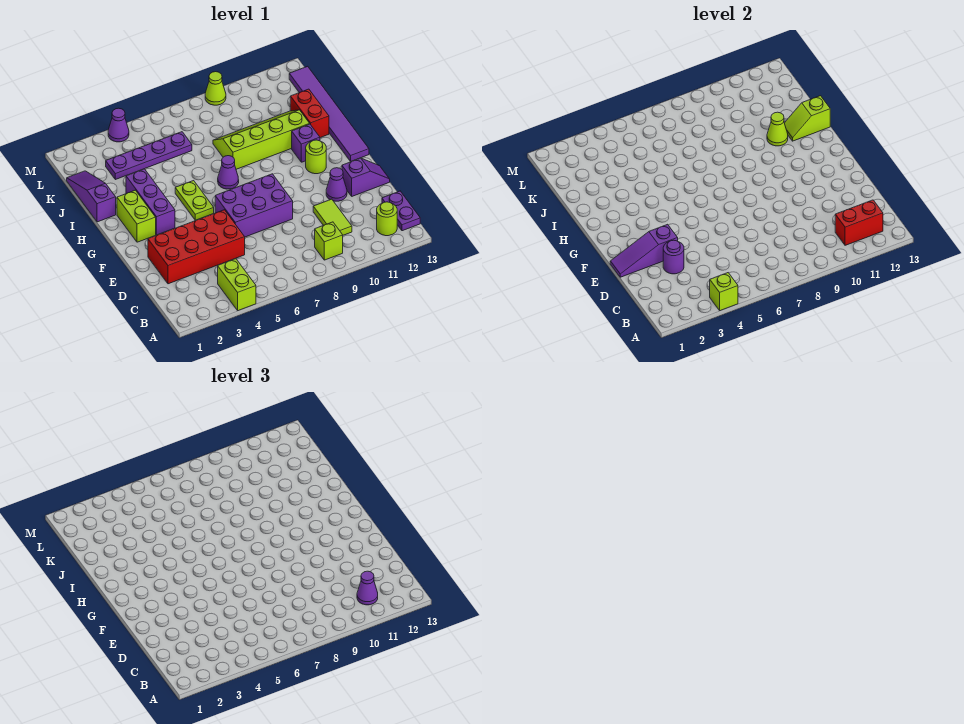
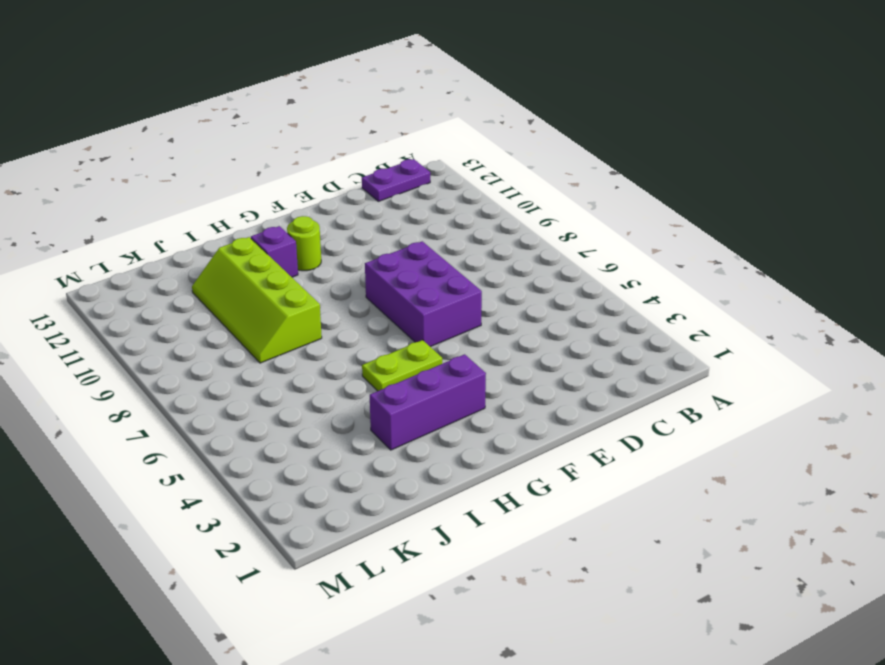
none -> lime 1x2 brick [218,259,256,311]
none -> lime 1x1 brick [315,222,343,260]
none -> lime 1x1 round brick [377,202,397,236]

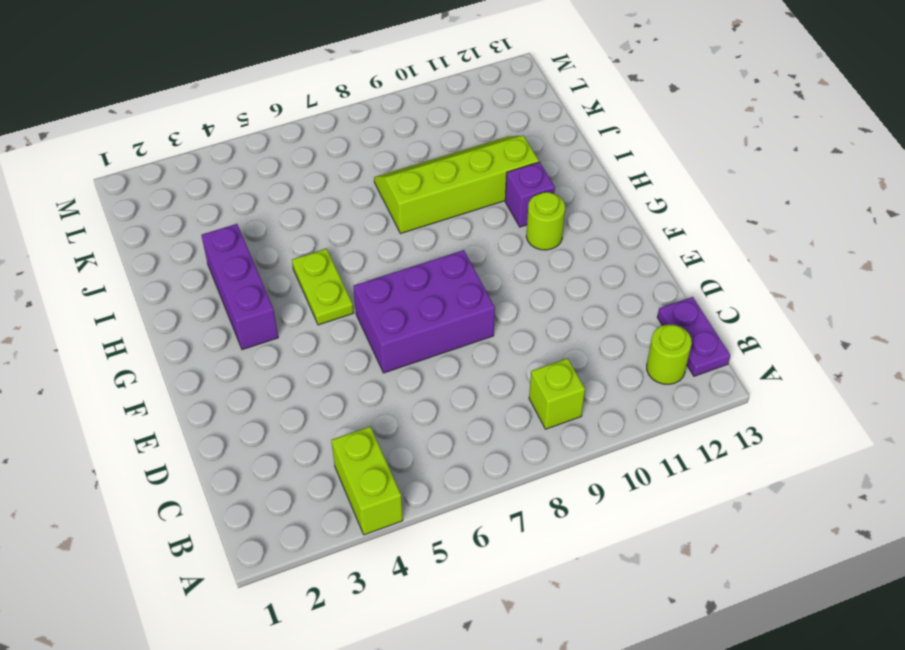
none -> lime 1x2 tile [313,199,352,235]
none -> red 2x4 brick [148,210,245,284]
none -> purple 1x1 cone [326,168,347,201]

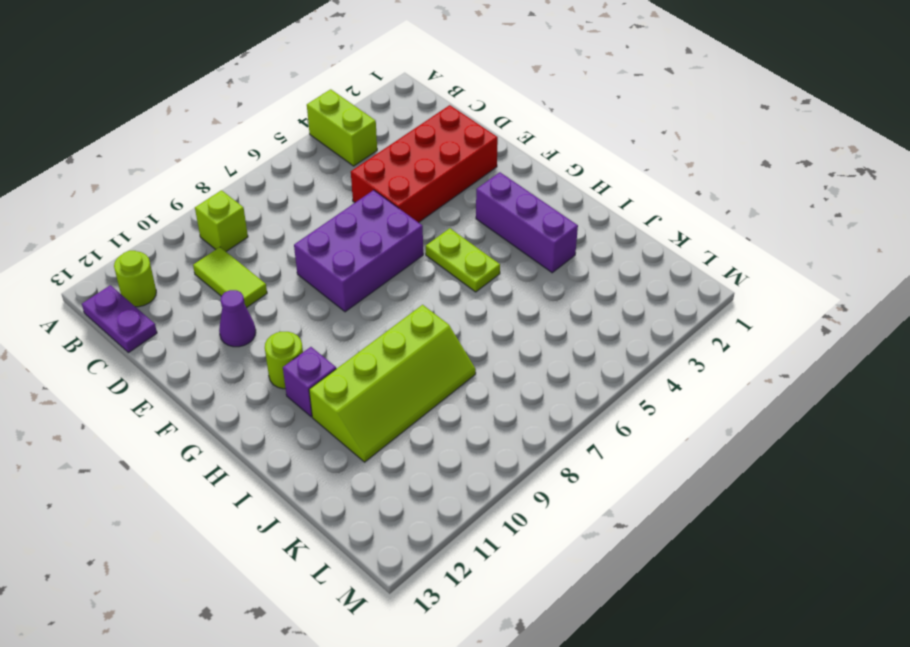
none -> purple 1x2 slope [342,158,390,196]
none -> lime 1x2 brick [117,190,156,242]
none -> purple 1x6 tile [289,66,369,161]

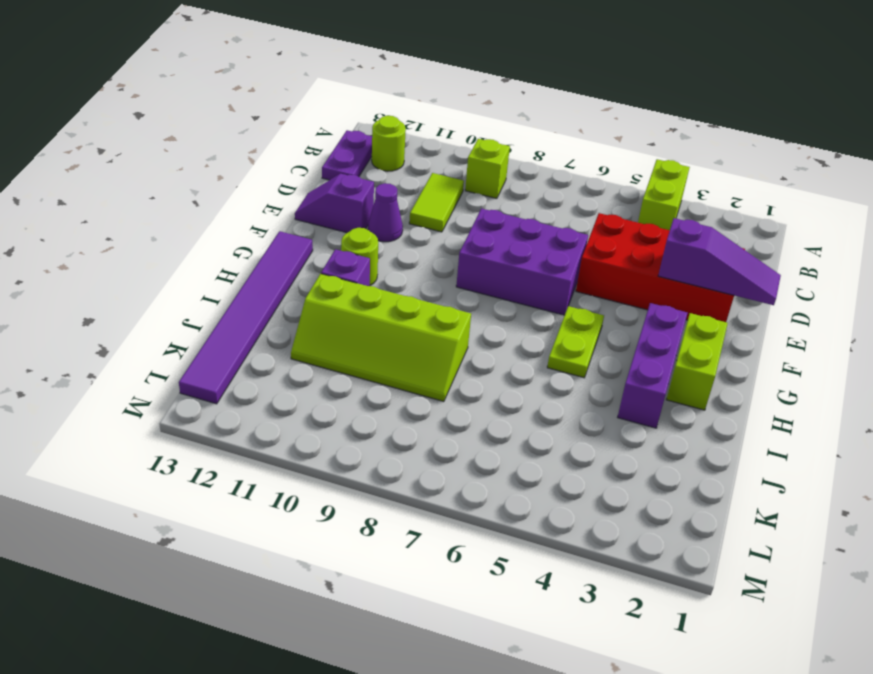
none -> purple 1x1 cone [218,156,239,189]
none -> purple 1x3 slope [67,171,116,222]
none -> red 1x2 brick [290,89,329,138]

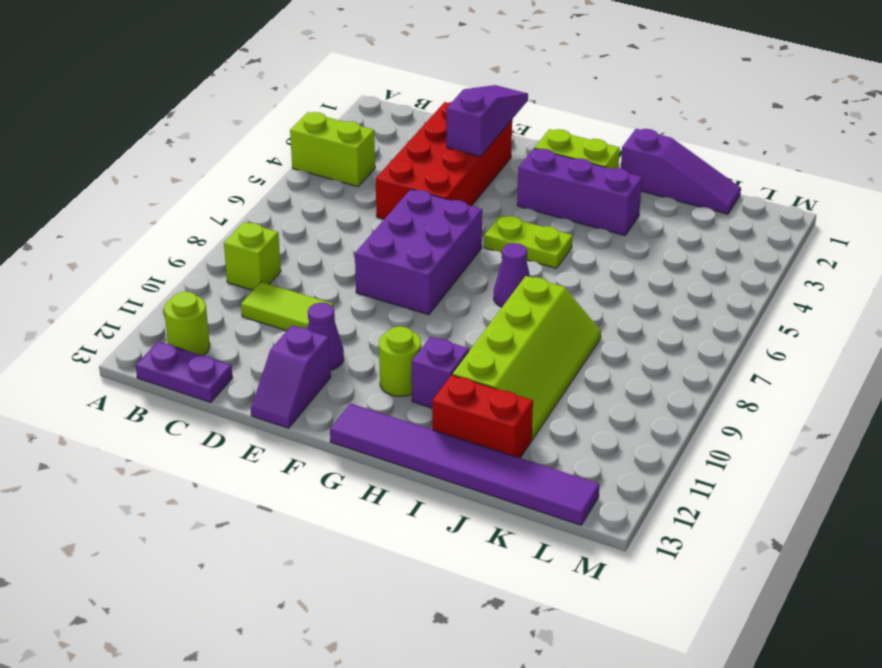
none -> purple 1x4 plate [106,132,192,180]
none -> purple 1x1 cone [108,108,129,142]
none -> lime 1x1 cone [205,72,226,105]

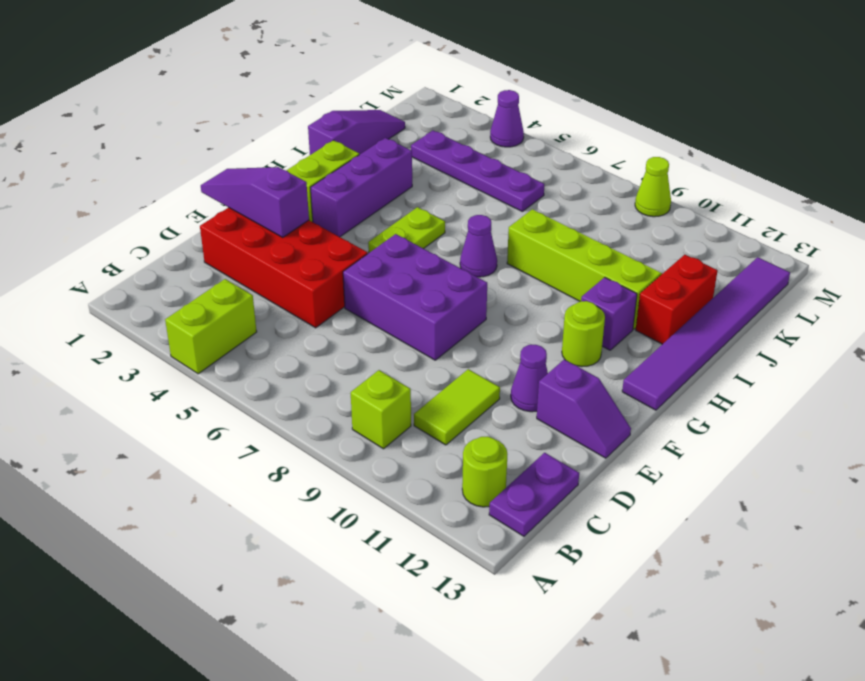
none -> lime 1x1 brick [710,273,738,311]
none -> red 1x2 brick [835,200,883,245]
none -> purple 1x1 round brick [663,240,684,274]

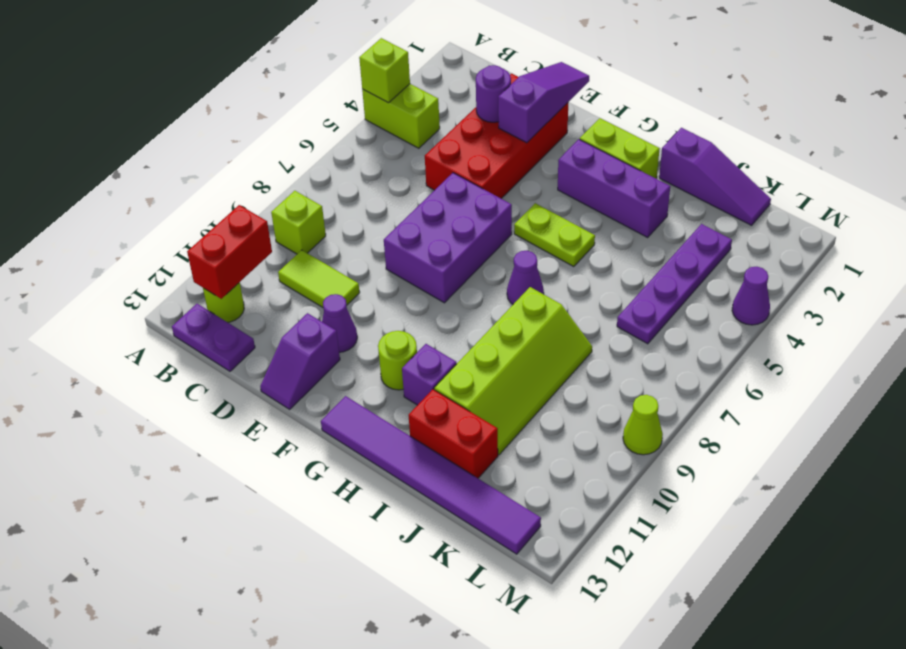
none -> lime 1x1 cone [767,112,788,146]
none -> lime 1x2 slope [785,96,830,141]
none -> purple 1x1 cone [357,571,378,605]

